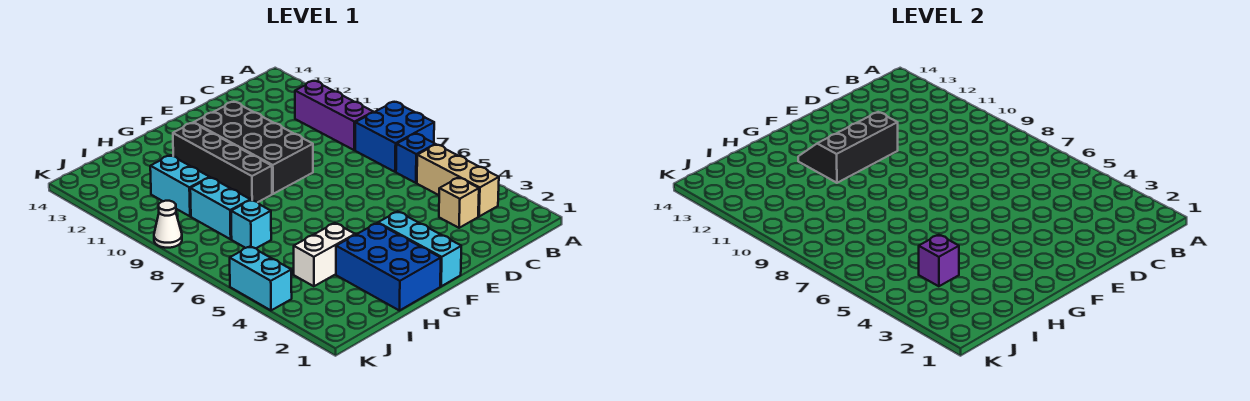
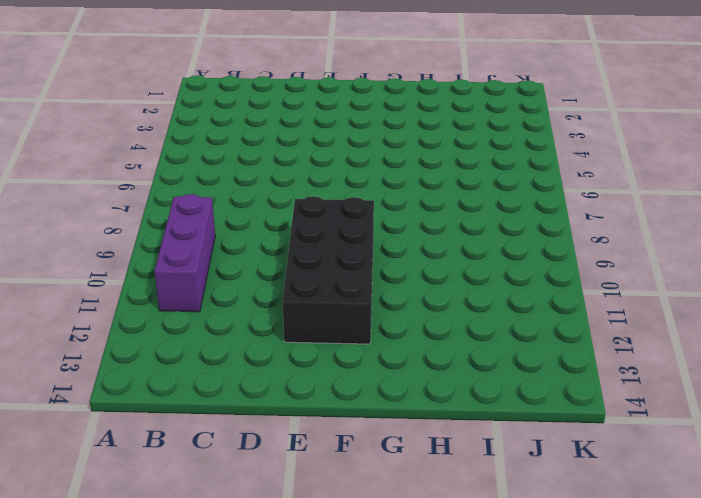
none -> blue 2x2 brick [355,102,434,172]
none -> tan 1x3 brick [417,144,499,217]
none -> blue 1x1 brick [396,134,435,183]

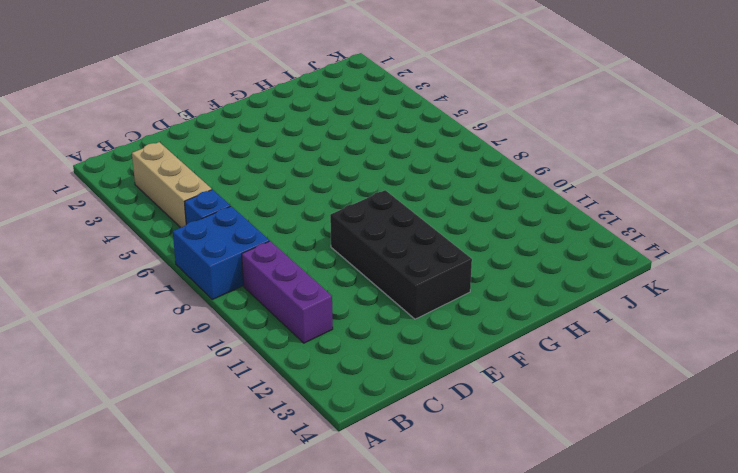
none -> tan 1x1 brick [439,178,479,228]
none -> cyan 1x3 brick [378,211,461,286]
none -> blue 2x3 brick [336,223,441,311]

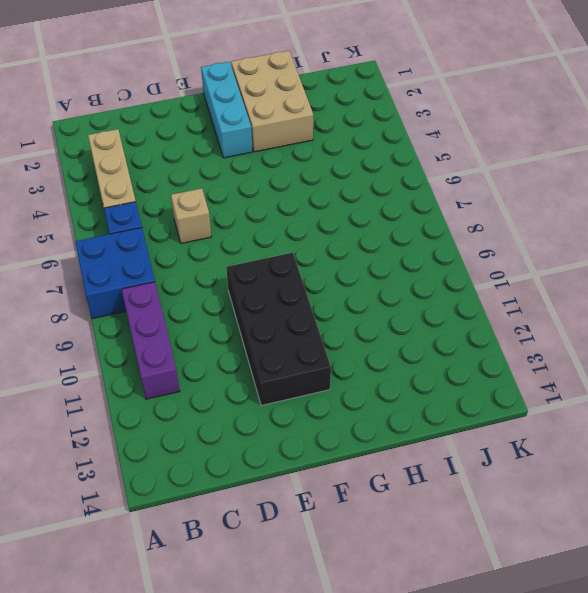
tan 1x1 brick [171,188,211,243] -> tan 1x1 brick moved to [439,178,479,228]
tan 2x3 brick [231,51,313,152] -> blue 2x3 brick [336,223,441,311]
none -> black 1x4 brick [173,123,272,202]
none -> white 1x2 brick [294,223,355,286]
none -> cyan 1x1 brick [231,200,271,248]

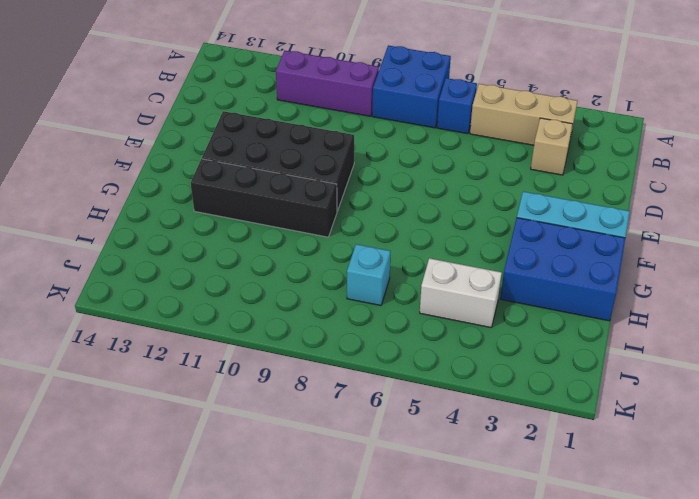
white 1x2 brick [420,258,502,328] -> white 1x2 brick turned to [294,223,355,286]
none -> cyan 1x2 brick [190,177,250,239]
none -> cyan 1x2 brick [150,155,210,216]
none -> cyan 1x2 brick [230,246,292,310]

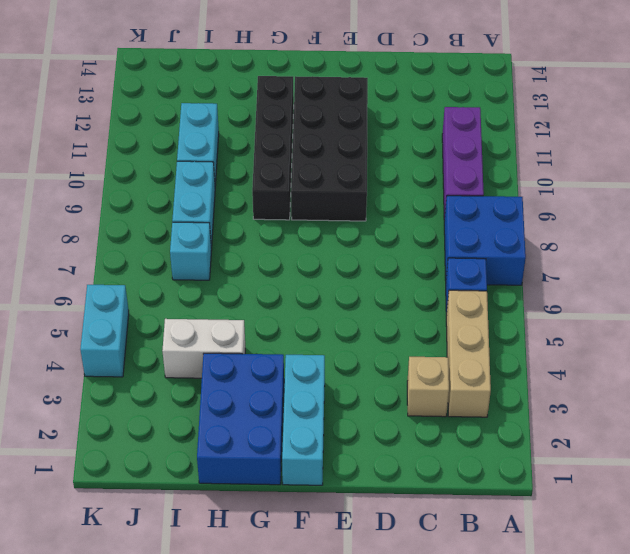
none -> white 1x1 cone [154,201,182,248]
none -> black 2x3 slope [798,112,898,183]
none -> purple 1x1 brick [919,235,959,286]

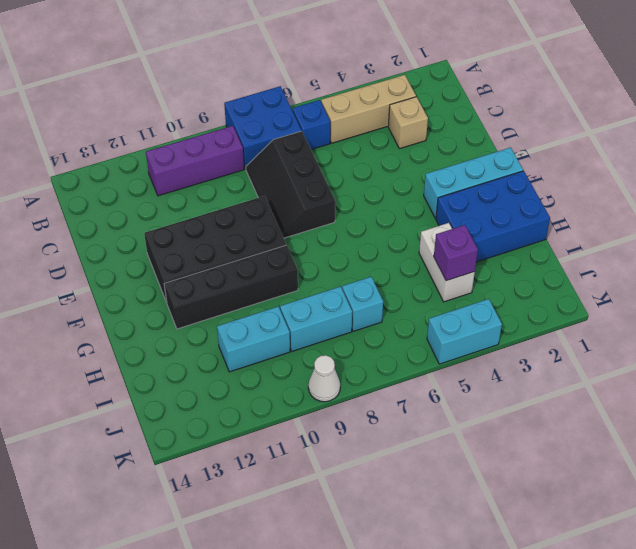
black 2x3 slope [246,131,335,238] -> black 2x3 slope moved to [798,112,898,183]

